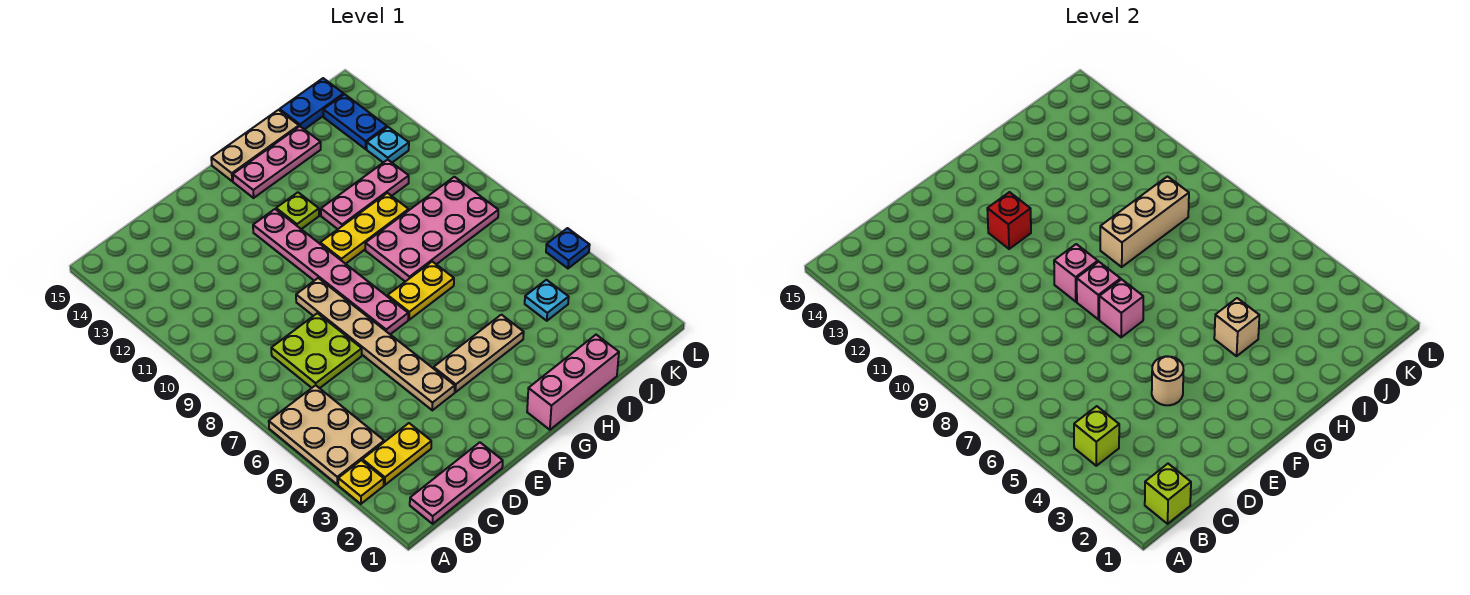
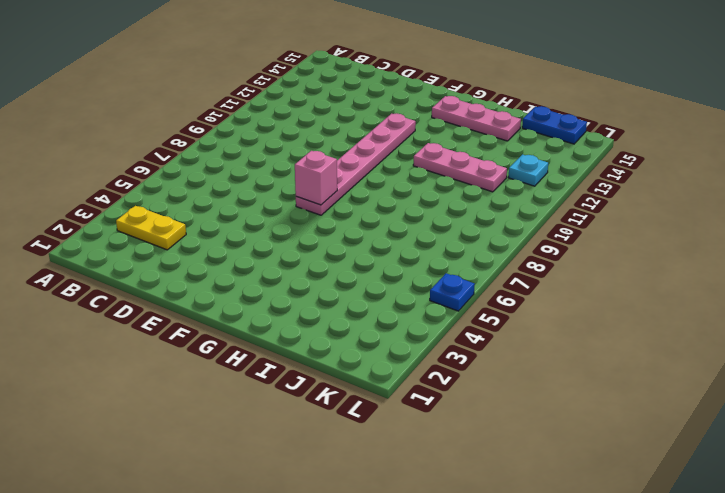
none -> yellow 1x1 plate [338,460,384,504]
none -> tan 2x3 plate [269,385,384,485]
none -> pink 1x3 plate [410,442,503,524]
none -> lime 2x2 plate [271,313,362,388]

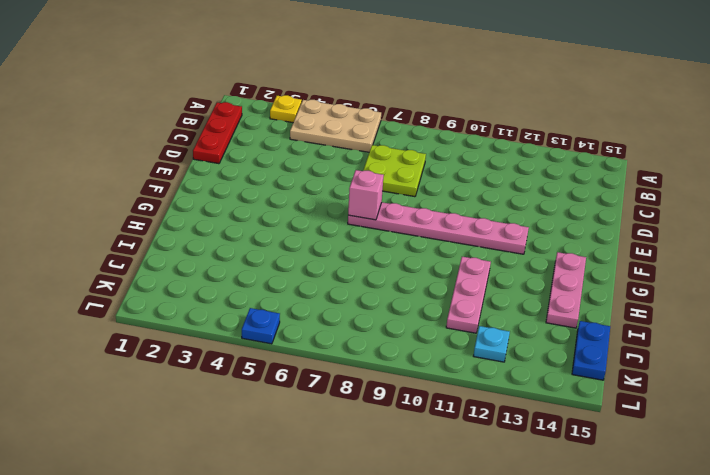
red 1x3 plate [193,102,242,164] -> pink 1x3 plate [410,442,503,524]
none -> yellow 1x2 plate [362,423,431,485]
none -> tan 1x6 plate [296,278,455,410]
none -> tan 1x3 plate [434,315,524,392]
none -> pink 1x3 brick [527,335,619,430]

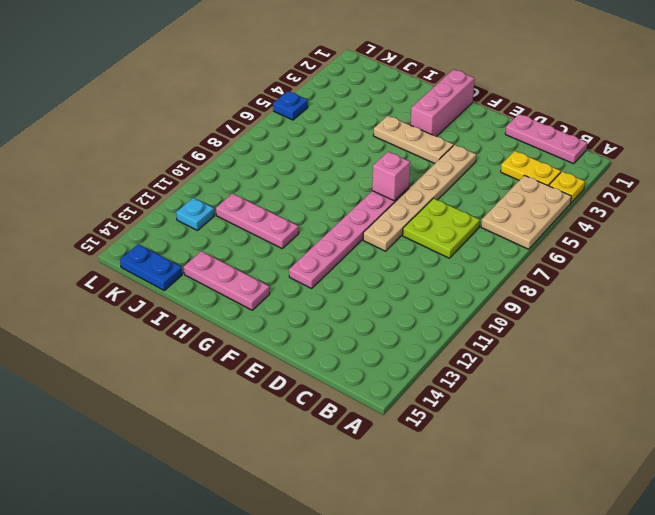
pink 1x3 brick [410,69,475,137] -> pink 1x3 brick turned to [527,335,619,430]
none -> yellow 1x2 plate [388,261,454,320]
none -> yellow 1x3 plate [320,193,409,264]
none -> lime 1x1 plate [276,192,319,229]
none -> tan 1x3 plate [211,110,299,181]

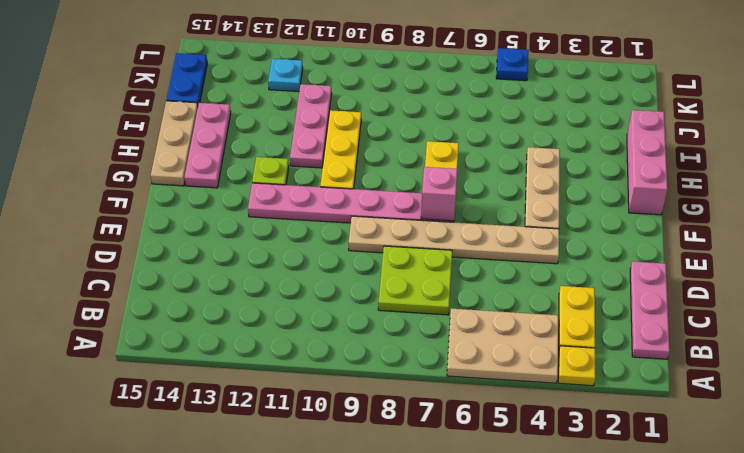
none -> pink 2x4 plate [365,177,498,282]
none -> cyan 1x1 plate [525,280,569,321]
none -> blue 1x2 plate [323,94,387,149]
none -> lime 1x1 brick [1145,464,1191,524]

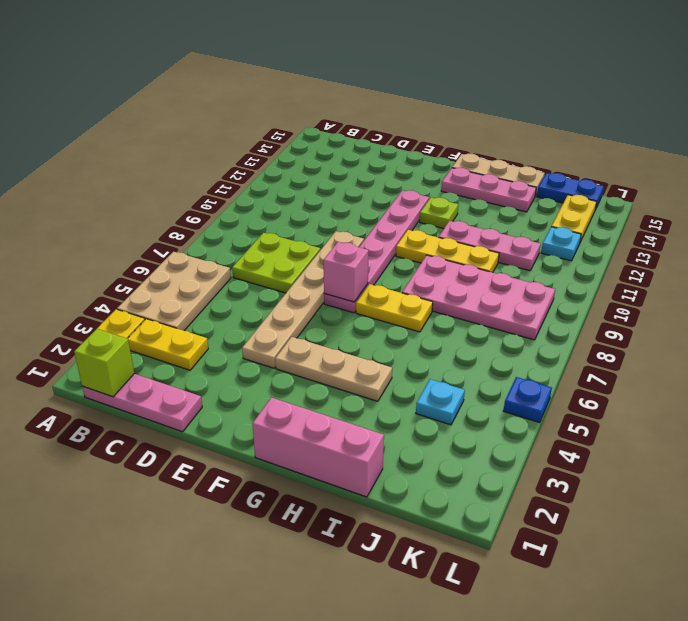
yellow 1x2 plate [551,195,596,242] -> blue 1x2 plate [323,94,387,149]
none -> lime 1x1 brick [1074,406,1119,466]
none -> tan 1x1 round brick [1152,356,1184,405]
none -> pink 1x1 brick [1077,262,1121,319]
none -> pink 1x1 brick [1054,244,1098,302]

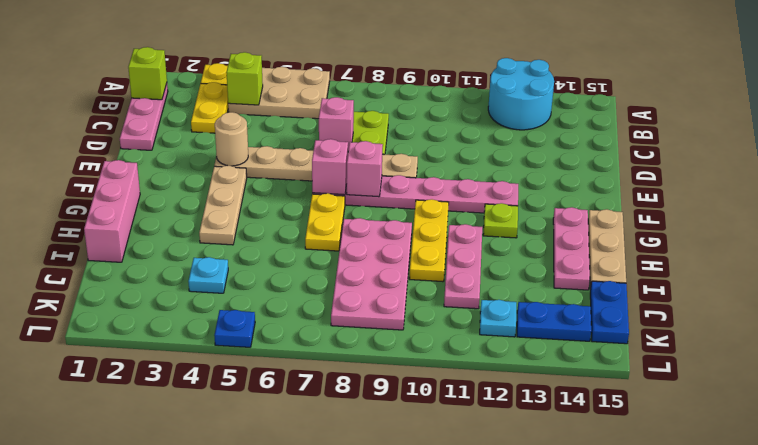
cyan 2x2 round brick [488,58,554,130] -> none
pink 1x1 brick [319,97,354,151] -> pink 1x1 brick moved to [1054,244,1098,302]
none -> red 1x1 brick [987,192,1031,249]
none -> tan 1x1 brick [1214,298,1259,356]
none -> tan 1x3 brick [1100,177,1189,267]

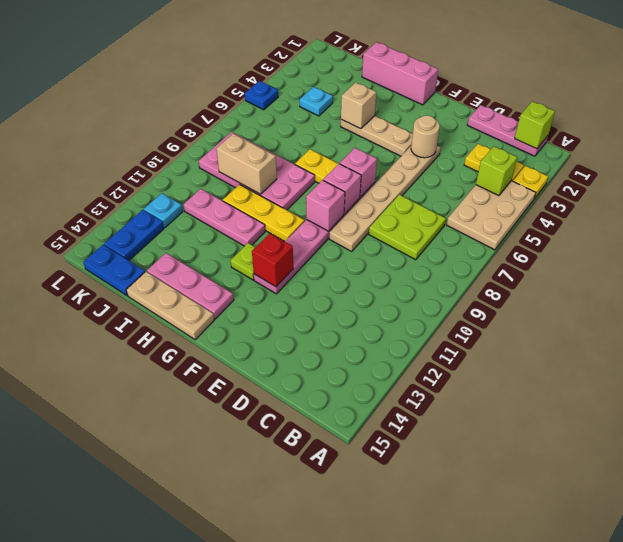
tan 1x2 brick [217,134,277,194] -> tan 1x3 brick [1100,177,1189,267]

